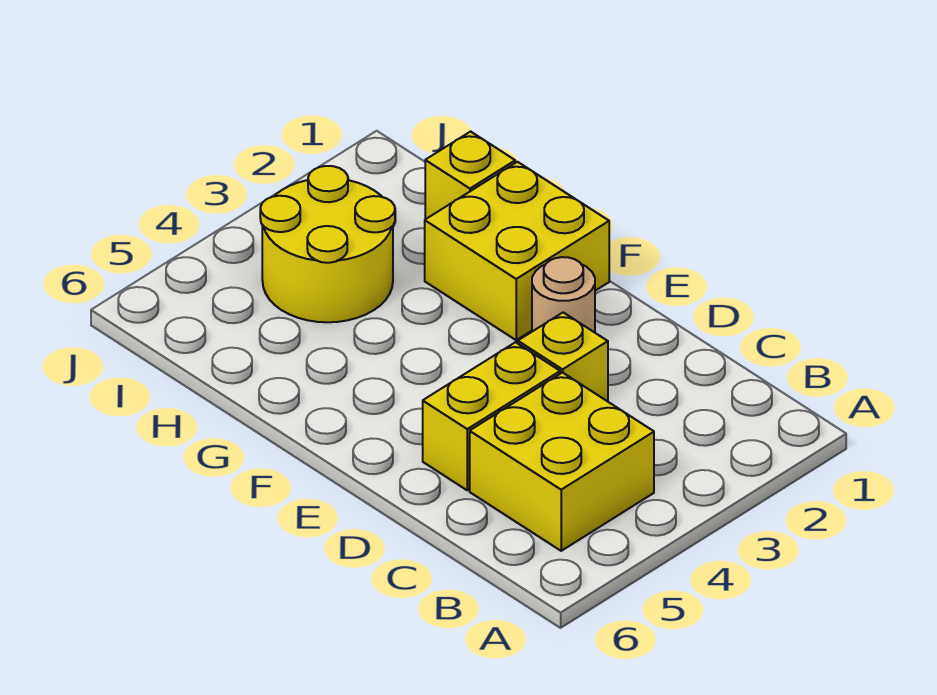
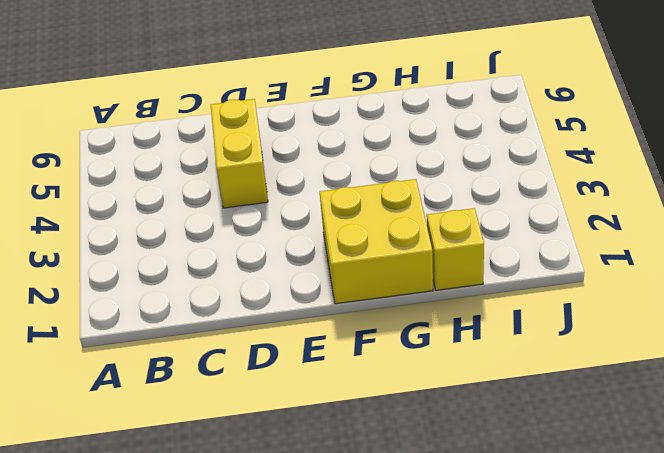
none -> yellow 2x2 brick [470,372,654,551]
none -> yellow 1x1 brick [518,313,608,401]

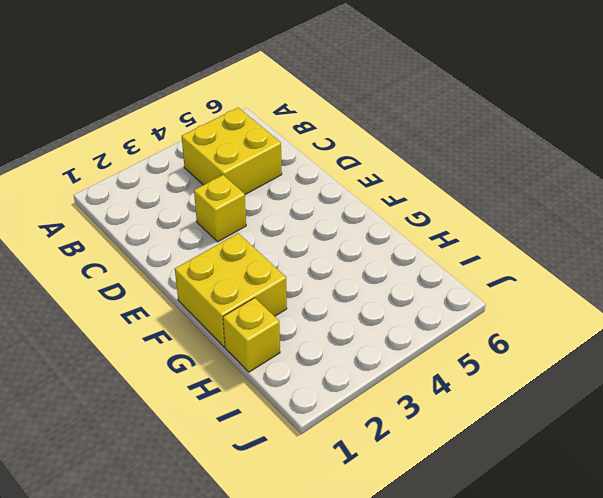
none -> yellow 1x2 brick [423,342,560,490]
none -> tan 1x1 round brick [532,257,595,332]

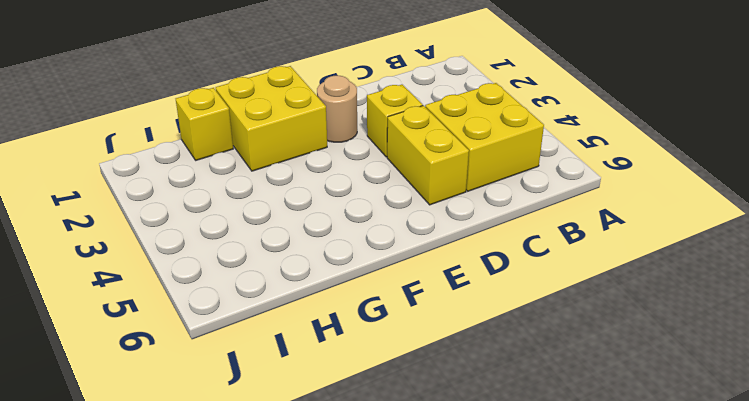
none -> yellow 2x2 round brick [260,166,395,322]

